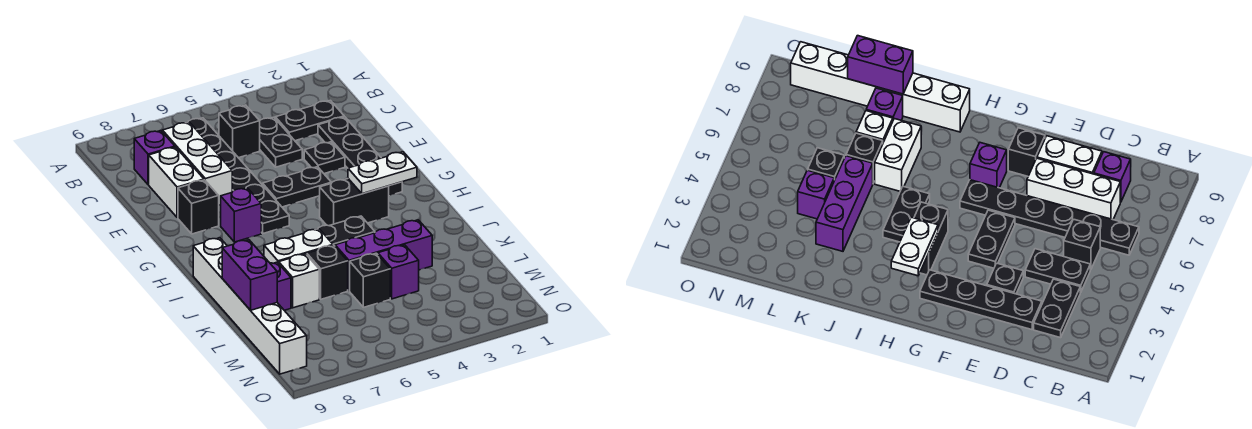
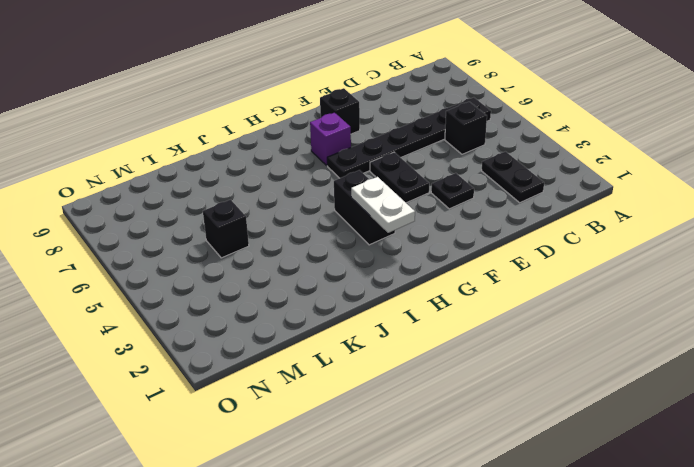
none -> black 1x2 plate [260,117,302,167]
none -> white 1x3 brick [162,122,232,205]
none -> purple 1x1 brick [134,131,175,185]

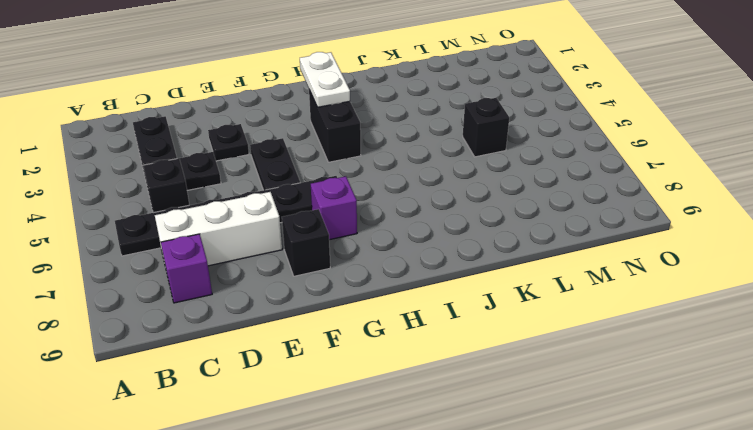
none -> black 1x4 plate [318,117,402,196]
none -> white 1x2 brick [149,147,204,218]
none -> black 1x2 plate [318,216,375,246]

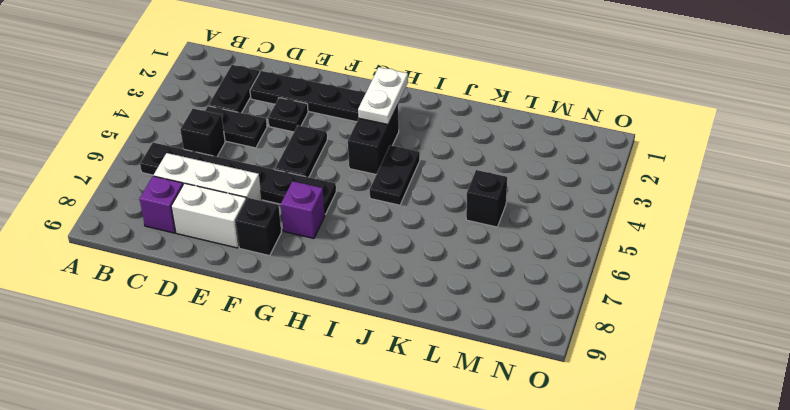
none -> white 1x6 brick [193,238,307,374]
none -> white 1x2 brick [264,229,333,263]
none -> purple 1x3 brick [335,220,432,291]

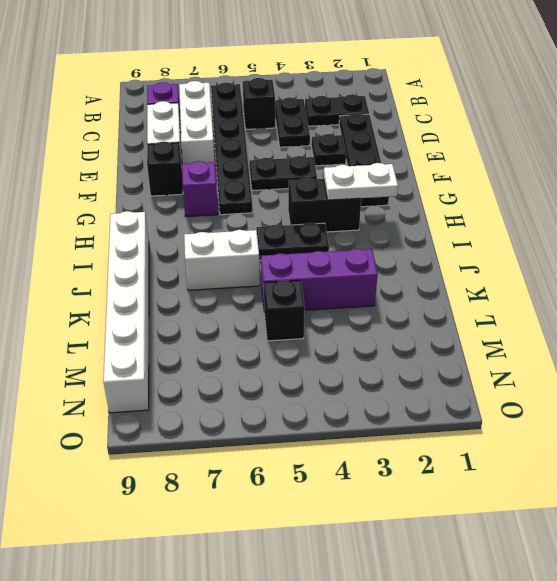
none -> black 1x1 brick [307,245,348,299]
none -> white 1x1 brick [279,254,319,308]
none -> purple 1x1 brick [270,262,291,310]

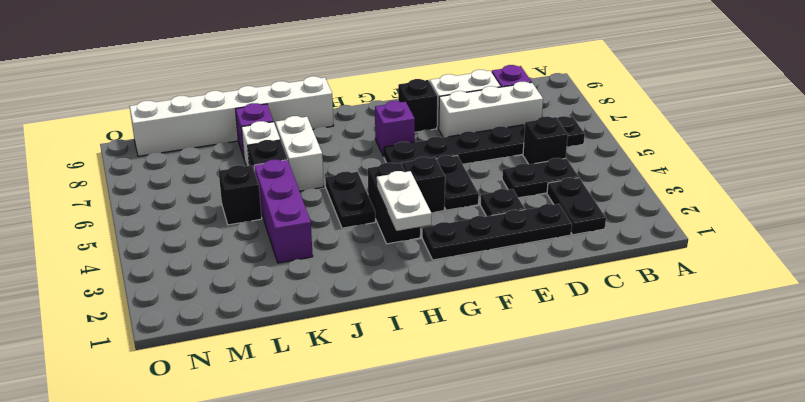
black 1x1 brick [402,157,445,212] -> none
none -> purple 1x1 brick [378,245,419,299]
none -> purple 1x2 brick [222,240,277,310]

